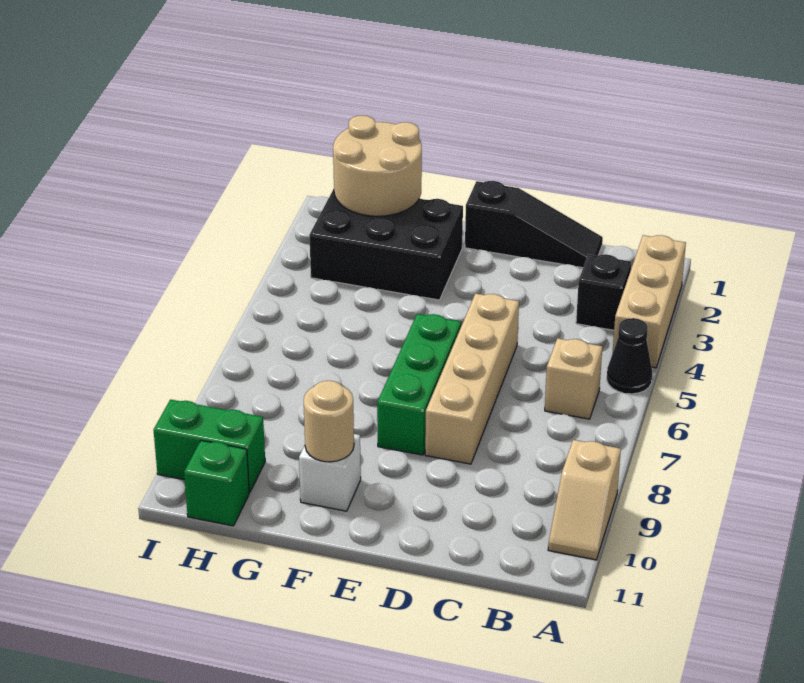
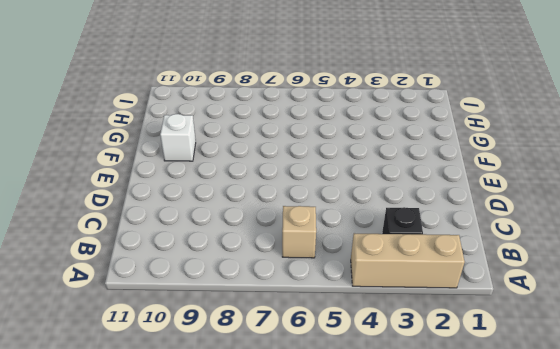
none -> black 1x1 cone [607,318,652,394]
none -> tan 1x2 slope [548,440,621,560]
none -> black 1x3 slope [465,181,603,268]

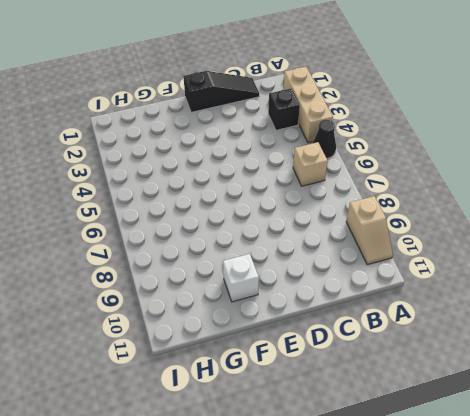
none -> tan 1x4 brick [425,294,519,464]
none -> green 1x3 brick [377,314,461,455]
none -> black 2x3 brick [309,189,463,300]

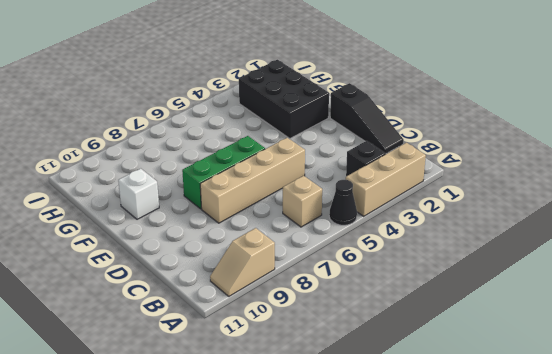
none -> green 1x2 brick [154,400,265,492]
none -> green 1x1 brick [184,440,249,526]
none -> tan 1x1 round brick [304,381,354,462]

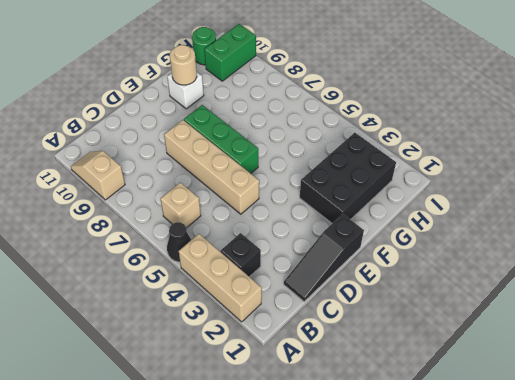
green 1x1 round brick [192,27,216,65] -> green 1x1 brick [184,440,249,526]
none -> tan 2x2 round brick [333,116,422,216]

